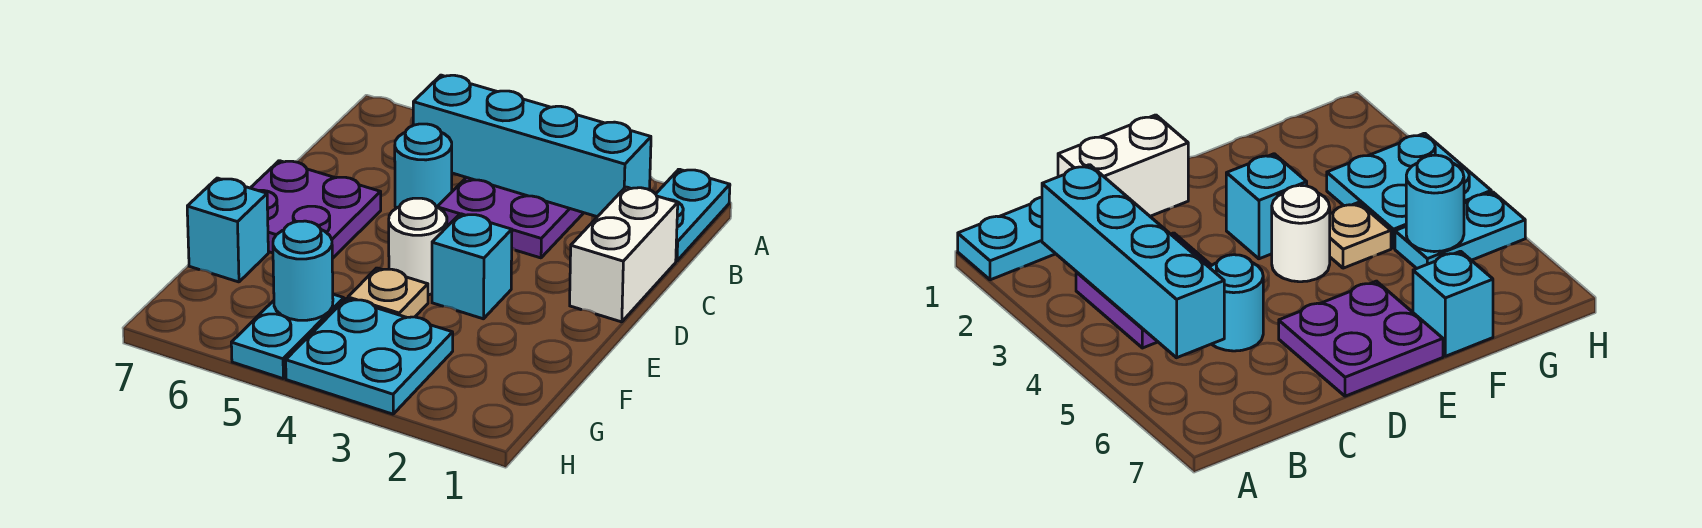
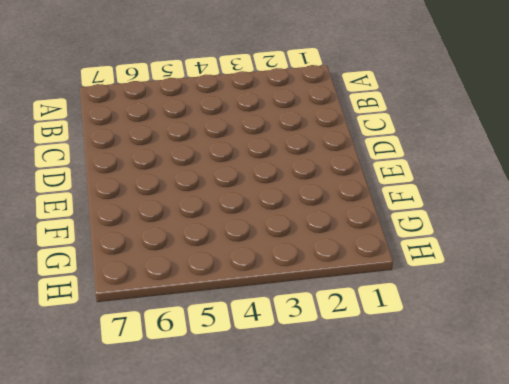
none -> cyan 1x2 plate [656,169,730,261]
none -> purple 2x2 plate [437,177,583,258]
none -> white 1x2 brick [570,187,678,322]

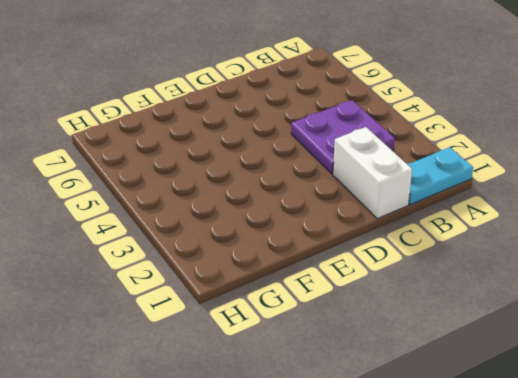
white 1x2 brick [333,127,412,219] -> white 1x2 brick turned to [570,187,678,322]
none -> cyan 1x1 round brick [395,124,452,208]
none -> purple 2x2 plate [251,161,381,259]
none -> cyan 1x1 brick [432,214,512,319]

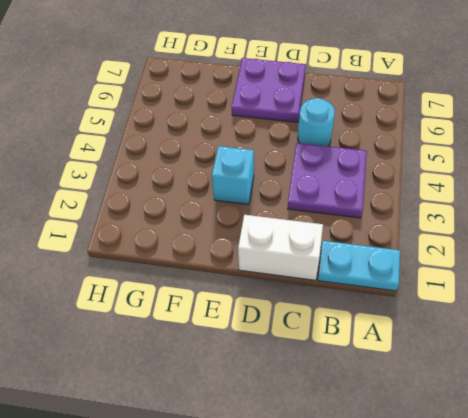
none -> white 1x1 round brick [389,198,447,295]
none -> tan 1x1 plate [348,268,428,317]
none -> cyan 1x1 brick [187,178,268,282]

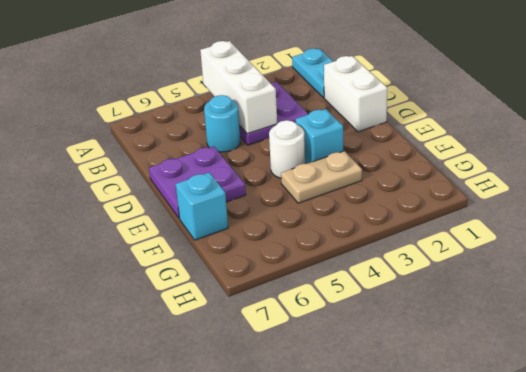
white 1x3 brick [200,41,277,134] -> cyan 1x4 brick [413,75,651,217]
tan 1x2 plate [281,151,362,203] -> tan 1x1 plate [348,268,428,317]
none -> cyan 2x2 plate [286,299,453,414]
none -> cyan 1x2 plate [231,294,344,378]
none -> cyan 1x1 round brick [273,221,333,320]

